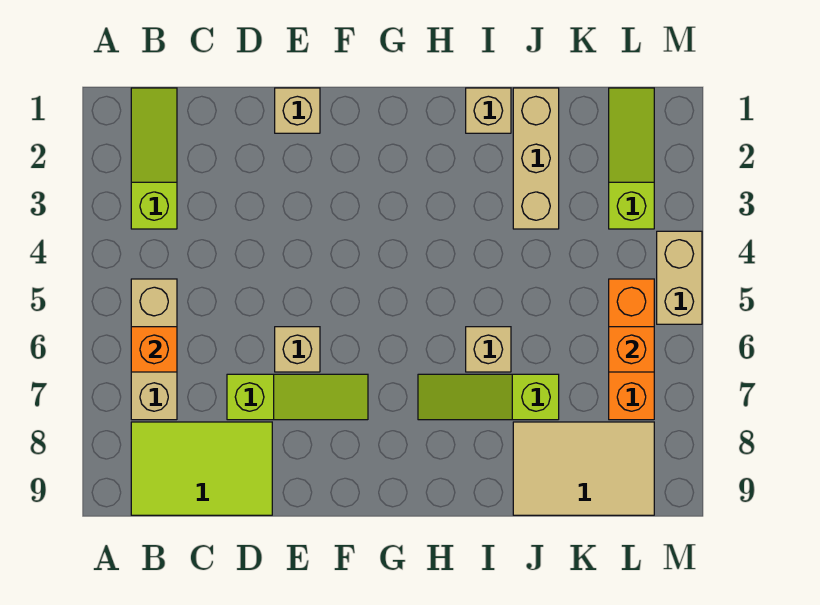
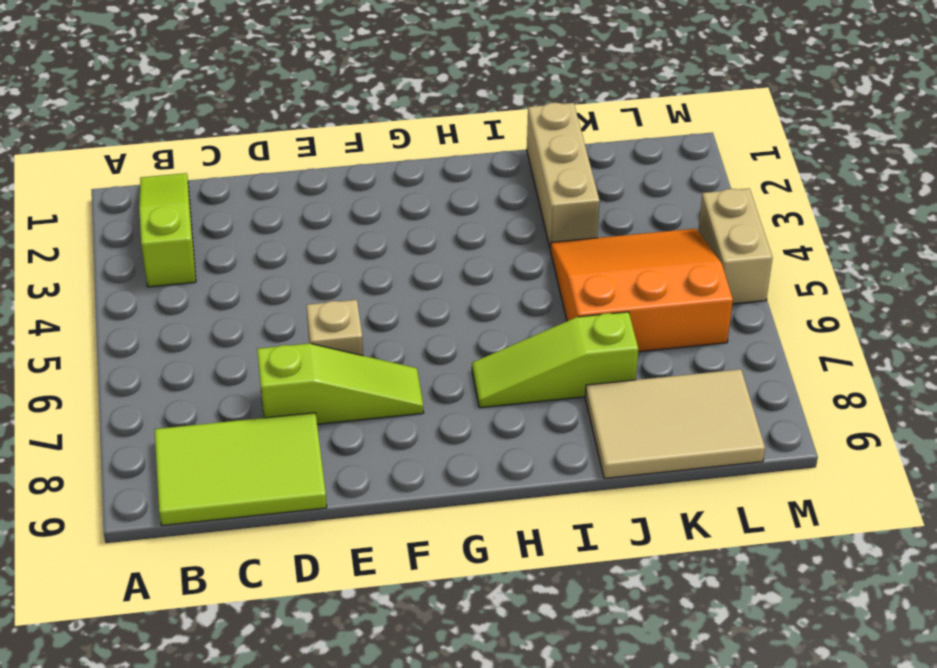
orange 3x3 slope [550,229,733,352] -> orange 1x3 brick [609,279,654,420]
none -> tan 1x3 brick [131,279,177,420]
none -> tan 1x1 brick [275,88,320,133]
none -> tan 1x1 brick [466,88,511,133]

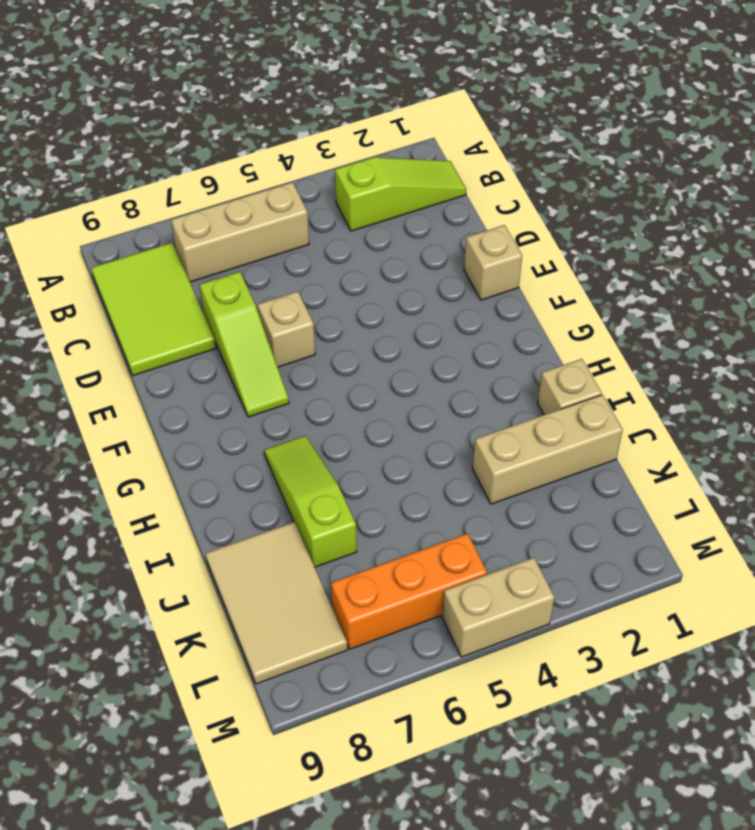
none -> tan 1x1 brick [466,327,511,372]
none -> lime 1x3 slope [609,88,654,229]
none -> orange 1x1 brick [131,327,177,372]

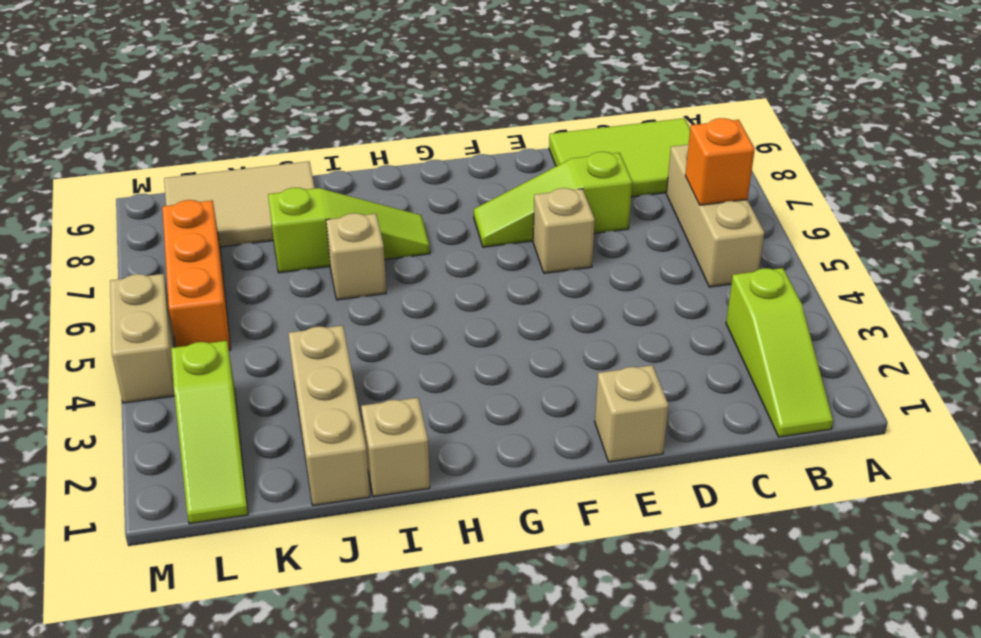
none -> orange 1x1 brick [609,327,654,372]

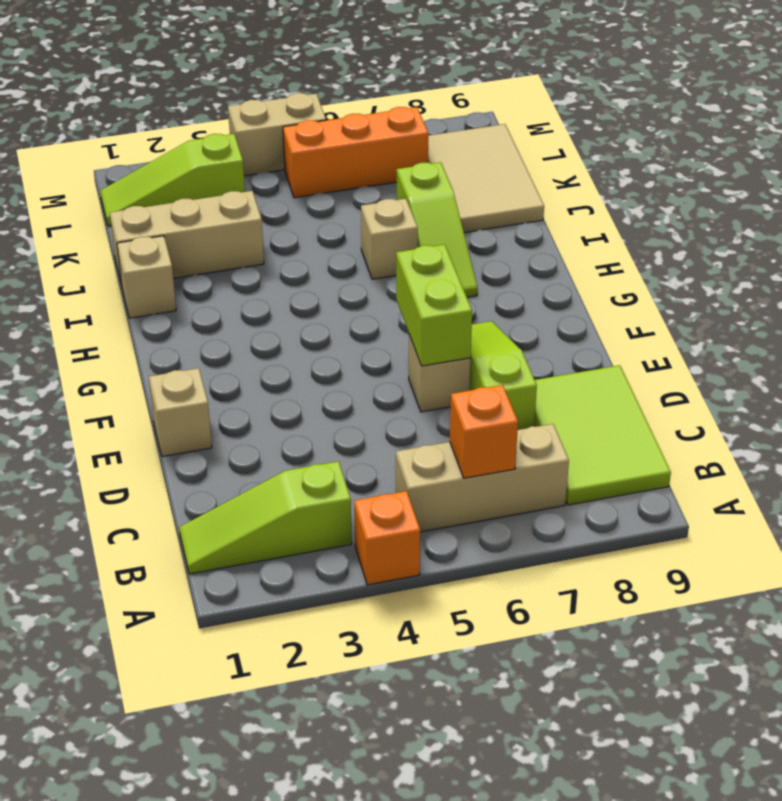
orange 1x1 brick [354,491,420,585] -> orange 1x1 brick moved to [609,327,654,372]
lime 1x2 brick [396,245,472,366] -> none

